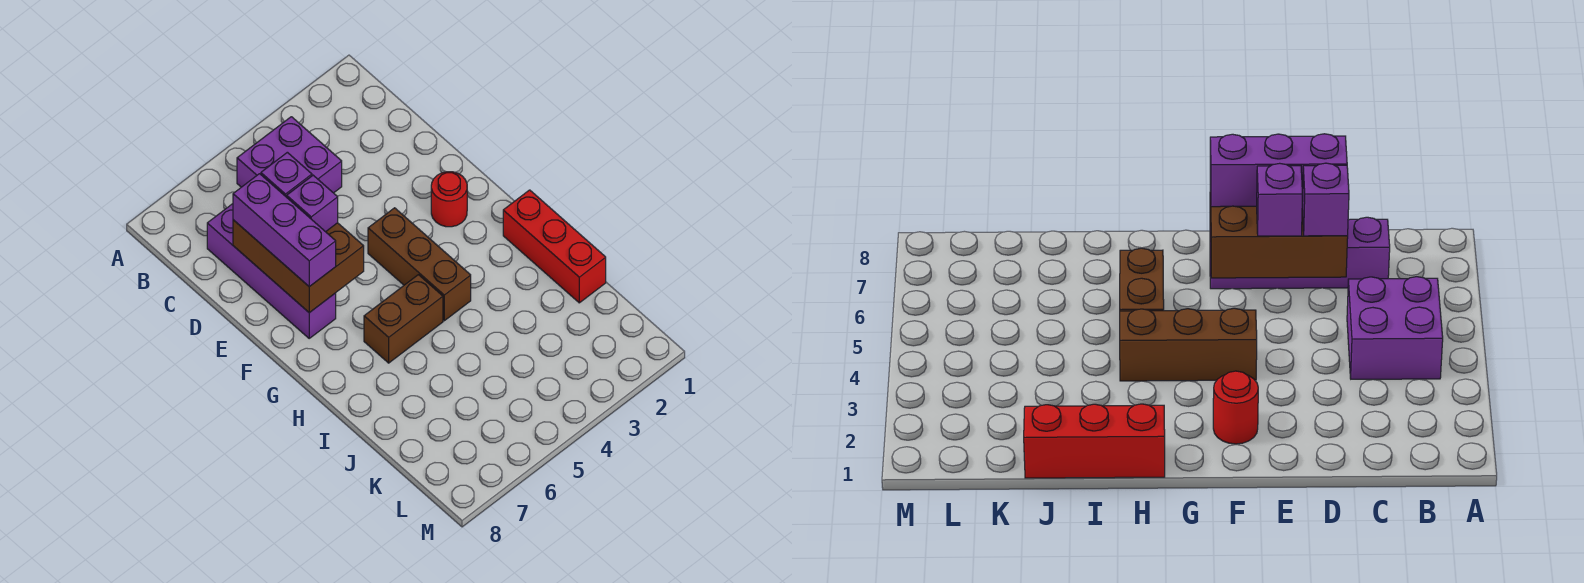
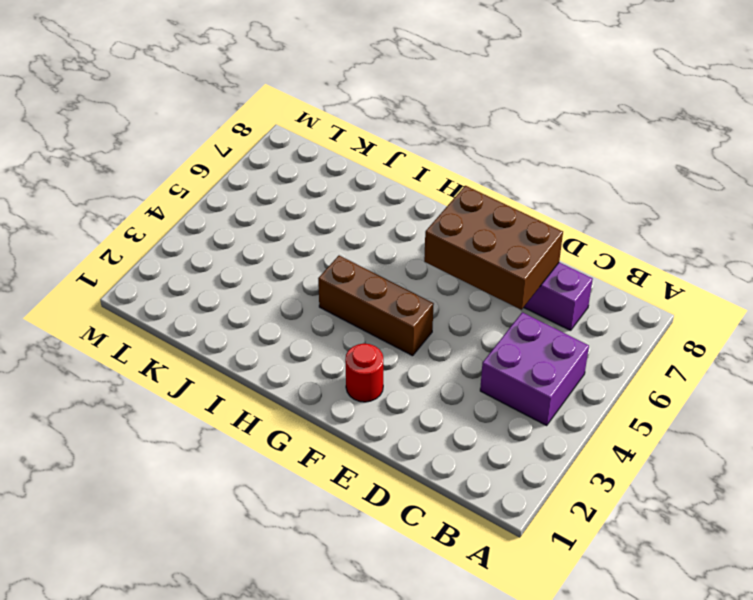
none -> red 1x3 brick [503,190,606,303]
none -> brown 1x2 brick [364,275,443,363]

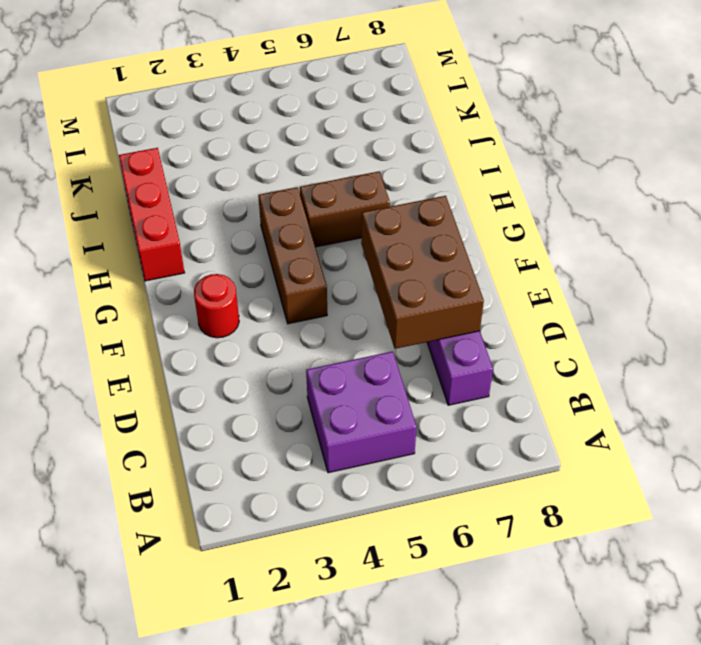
none -> purple 1x1 brick [261,152,312,197]
none -> purple 1x3 brick [233,174,336,287]

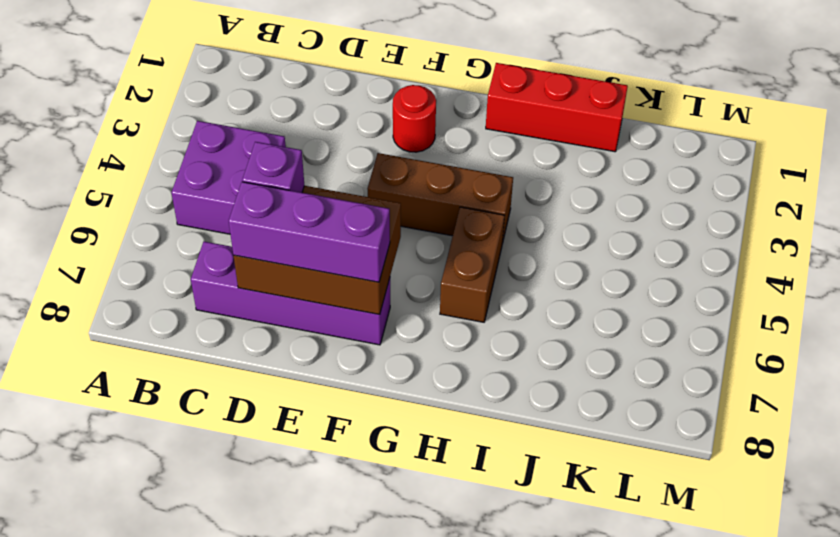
none -> purple 1x1 brick [287,175,338,232]

